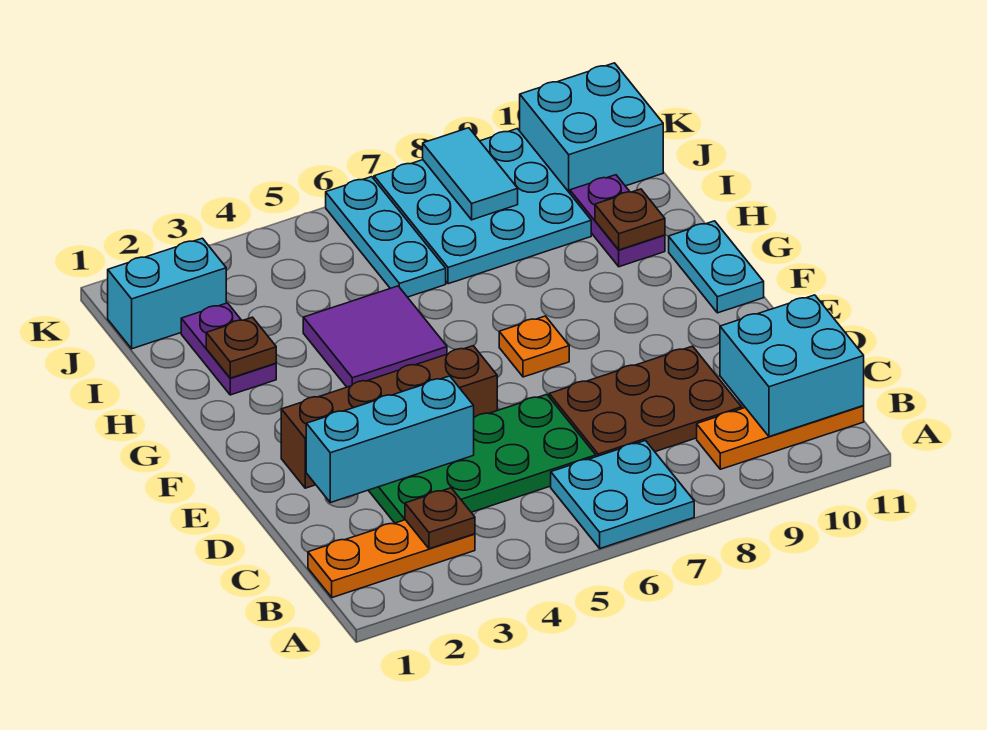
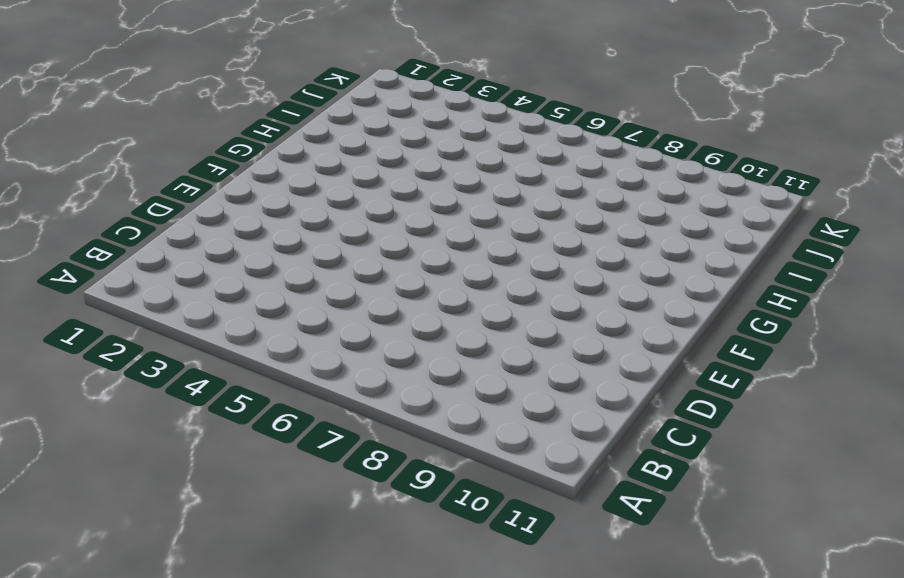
none -> cyan 2x2 plate [551,441,694,548]
none -> orange 1x3 plate [308,520,475,598]
none -> orange 1x3 plate [697,406,864,469]

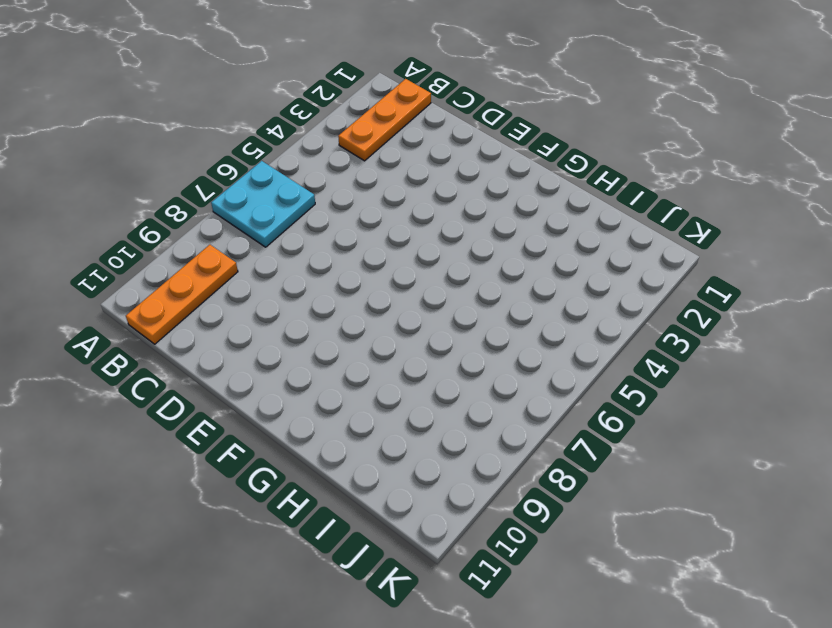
none -> green 2x4 plate [368,394,596,523]
none -> brown 2x3 plate [549,346,742,457]
none -> brown 1x4 brick [281,346,497,488]

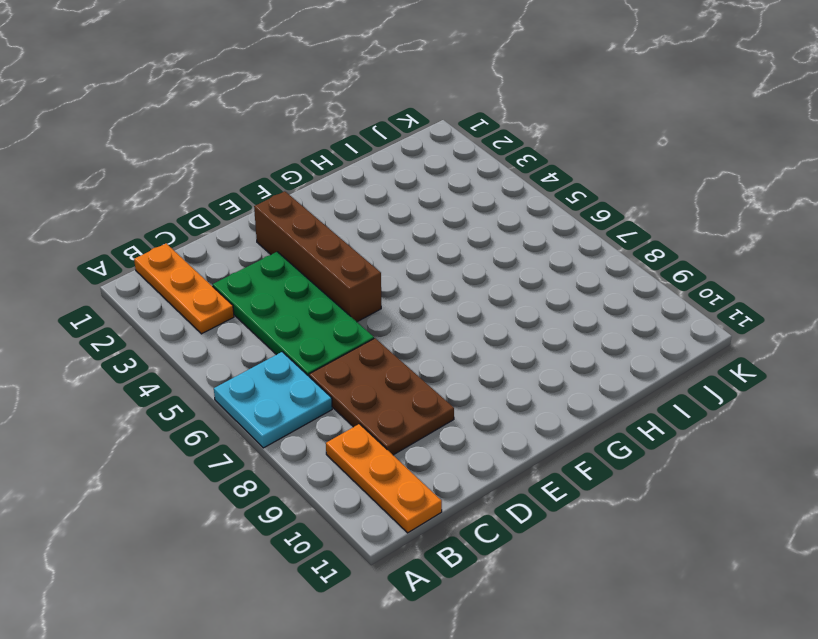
none -> orange 1x1 plate [499,316,569,377]
none -> cyan 1x2 plate [669,221,764,313]
none -> purple 2x2 tile [303,286,447,387]

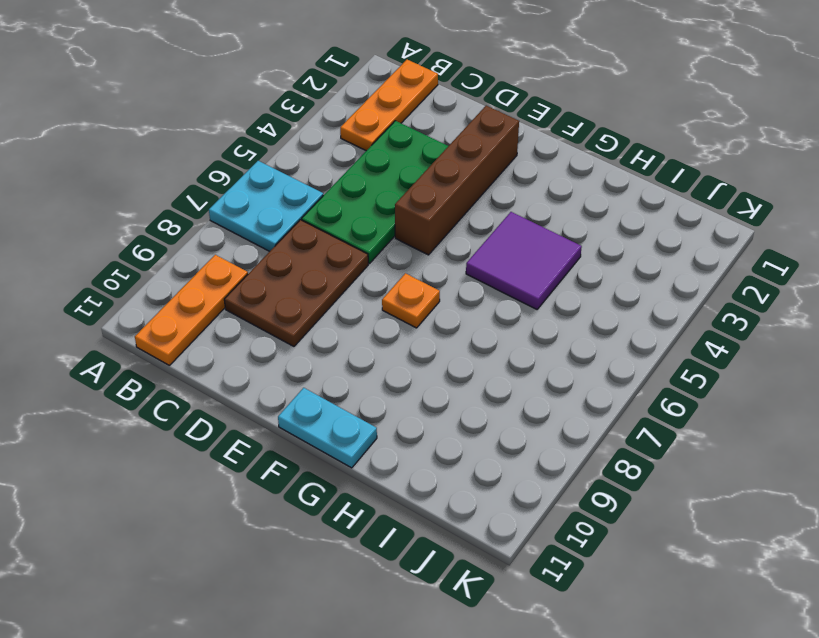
none -> purple 1x2 plate [181,303,276,395]
none -> purple 1x2 plate [570,175,665,267]
none -> cyan 1x3 plate [326,177,446,297]

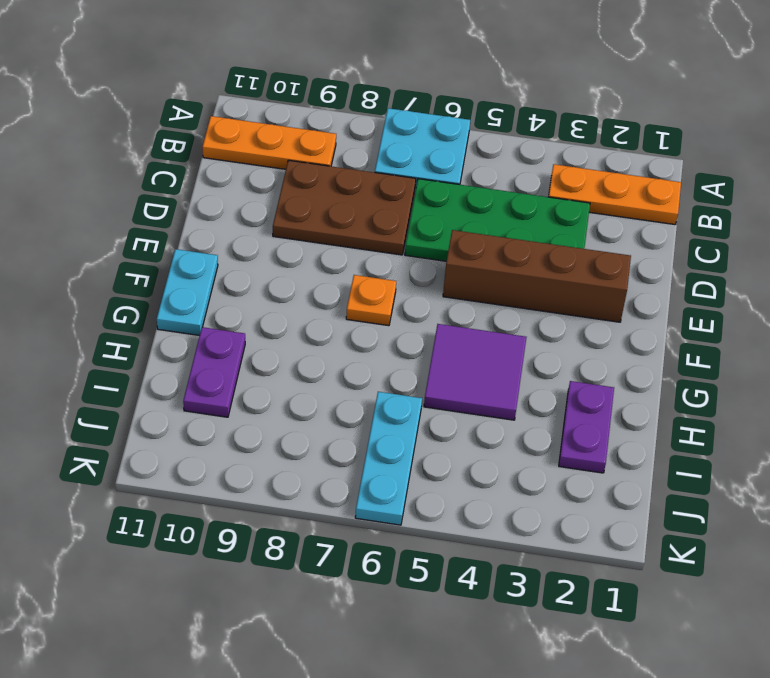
none -> cyan 3x3 plate [374,129,591,284]
none -> cyan 1x2 brick [108,238,226,349]
none -> cyan 2x2 brick [520,63,663,193]

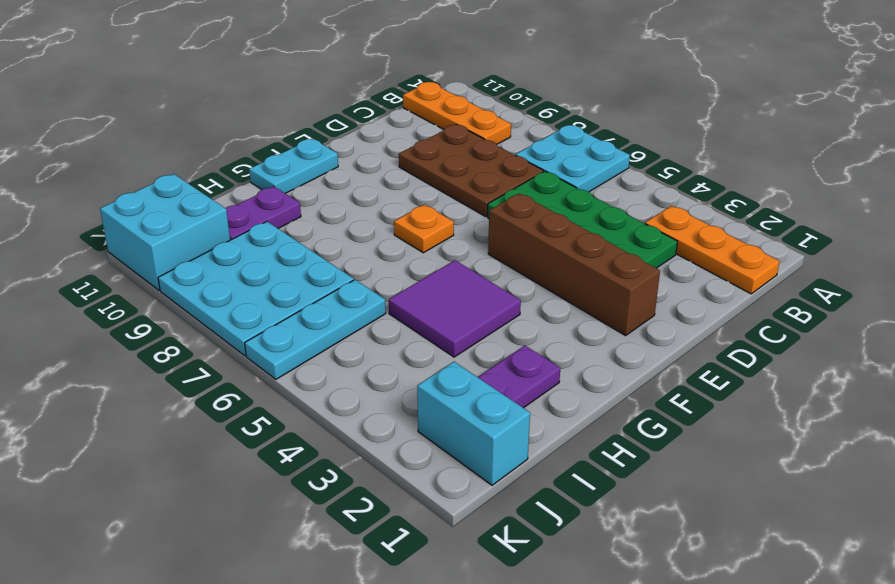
none -> brown 1x1 plate [405,488,475,549]
none -> cyan 2x2 brick [720,295,864,437]
none -> cyan 1x3 brick [306,376,474,503]

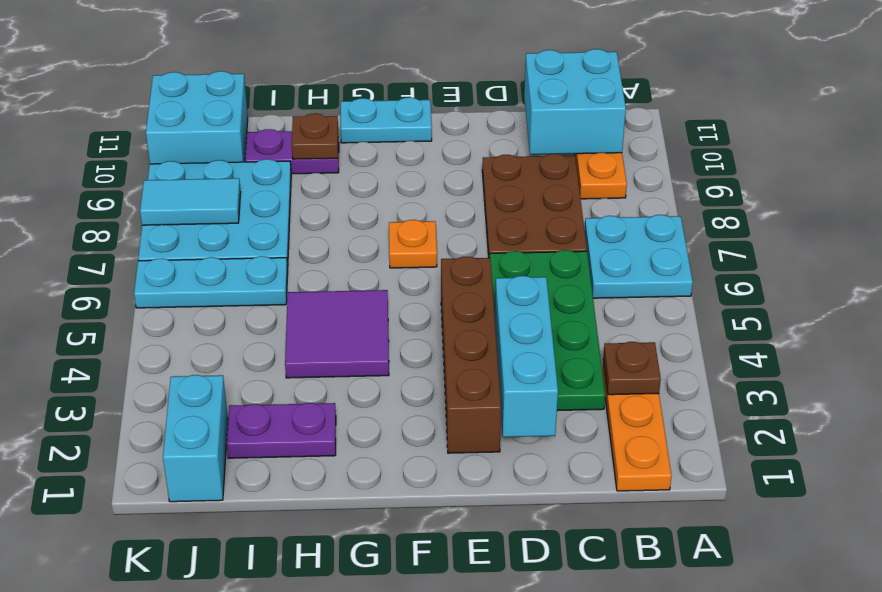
none -> brown 1x1 plate [206,317,276,378]

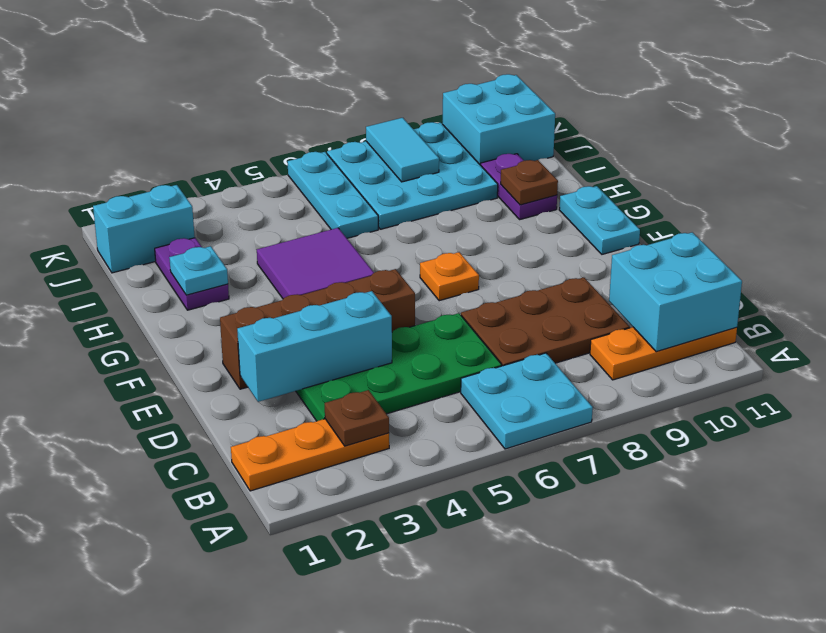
cyan 1x1 plate [169,246,228,295] -> brown 1x1 plate [206,317,276,378]

